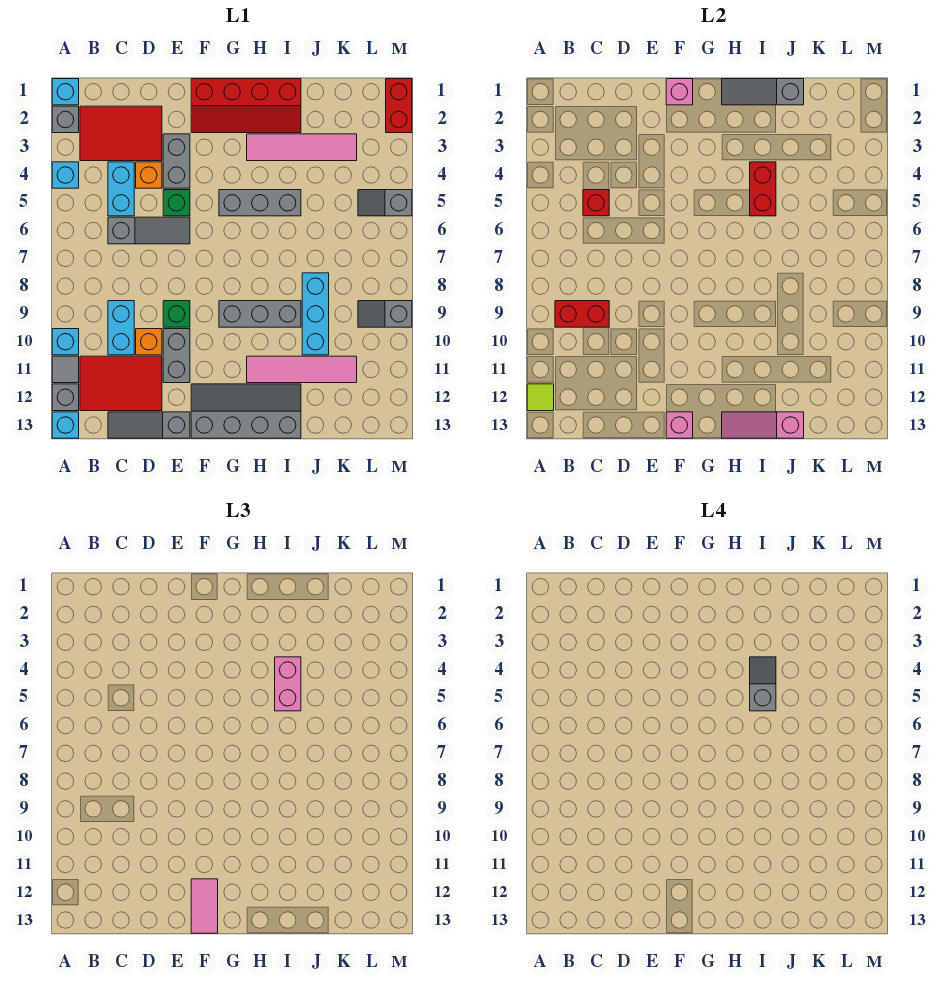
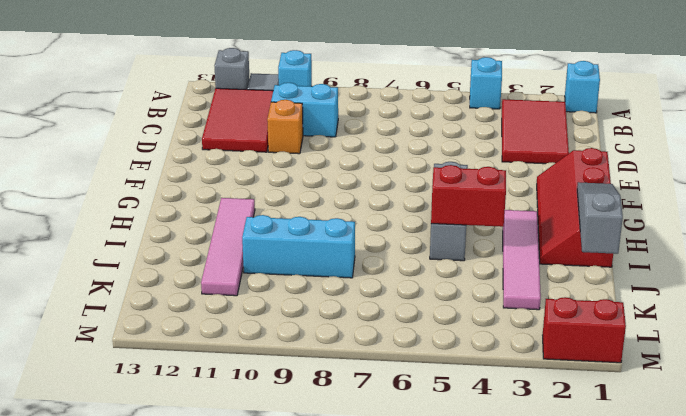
none -> grey 1x1 brick [52,106,79,133]
none -> cyan 1x1 brick [52,412,79,438]
none -> cyan 1x2 brick [108,162,134,216]
none -> grey 1x3 slope [108,217,190,244]

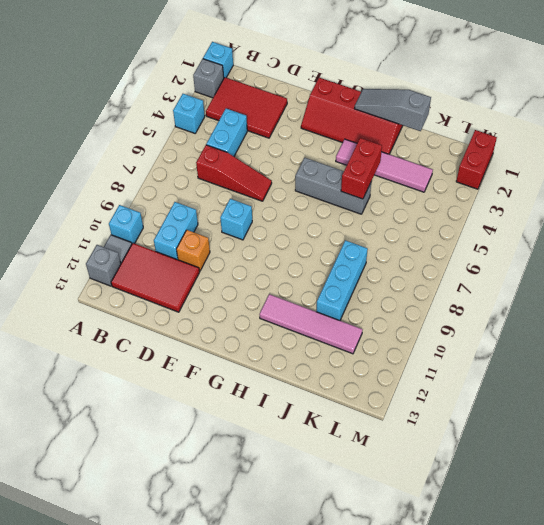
red 1x3 slope [196,145,272,201] -> grey 1x3 slope [108,217,190,244]
cyan 1x1 brick [220,199,252,240] -> cyan 1x1 brick moved to [52,412,79,438]
none -> grey 1x3 slope [108,412,190,438]
none -> orange 1x1 brick [136,162,162,188]
none -> grey 1x2 brick [163,134,190,188]
none -> green 1x1 brick [163,190,190,216]

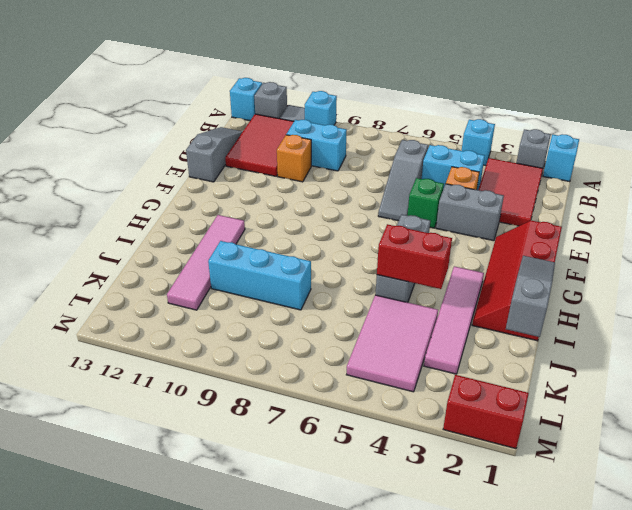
pink 2x3 tile [346,295,438,392] -> grey 1x2 slope [358,190,412,216]
none -> green 1x1 brick [163,301,190,327]
none -> grey 1x2 brick [163,329,190,383]
none -> grey 2x4 slope [191,384,301,438]
none -> grey 1x3 brick [219,301,301,327]

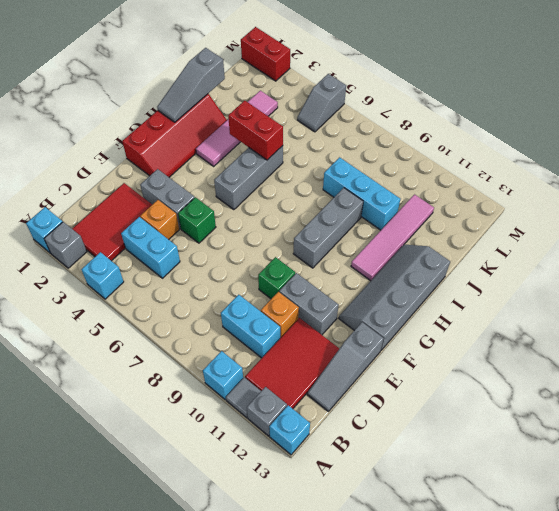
none -> grey 1x3 slope [108,217,190,244]
none -> grey 1x2 slope [358,301,412,327]
none -> lime 1x1 tile [527,384,554,411]
none -> red 1x2 brick [555,301,609,327]

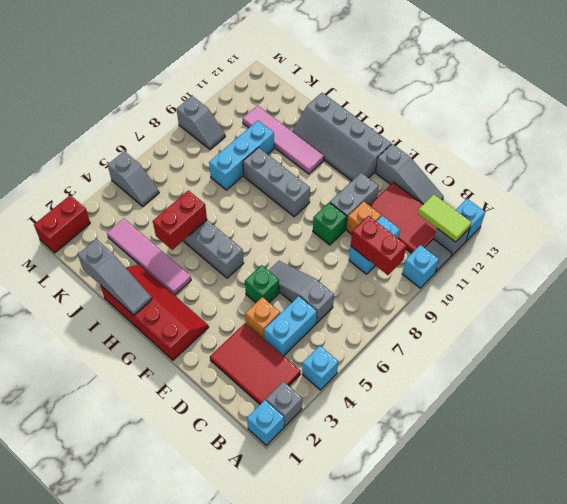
lime 1x2 tile [418,194,472,242] -> lime 1x1 tile [527,384,554,411]
none -> grey 1x2 brick [163,134,190,188]
none -> red 1x1 brick [583,190,609,216]
none -> pink 1x1 brick [666,79,693,105]
none -> pink 1x1 brick [666,412,693,438]

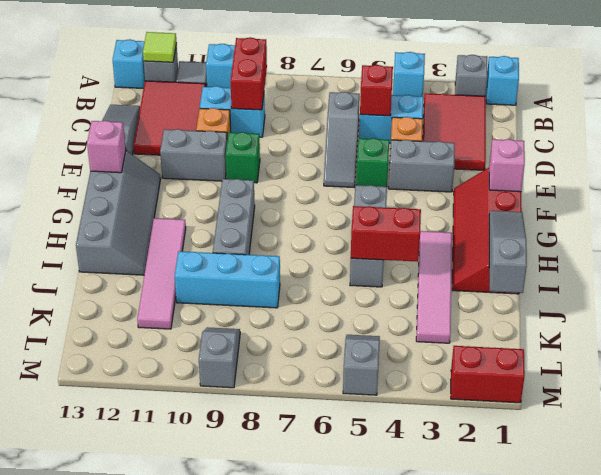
none -> pink 1x3 slope [722,412,804,438]
none -> pink 1x2 tile [191,879,218,933]
none -> pink 1x2 brick [275,657,301,711]
none -> grey 1x2 slope [750,657,776,711]

